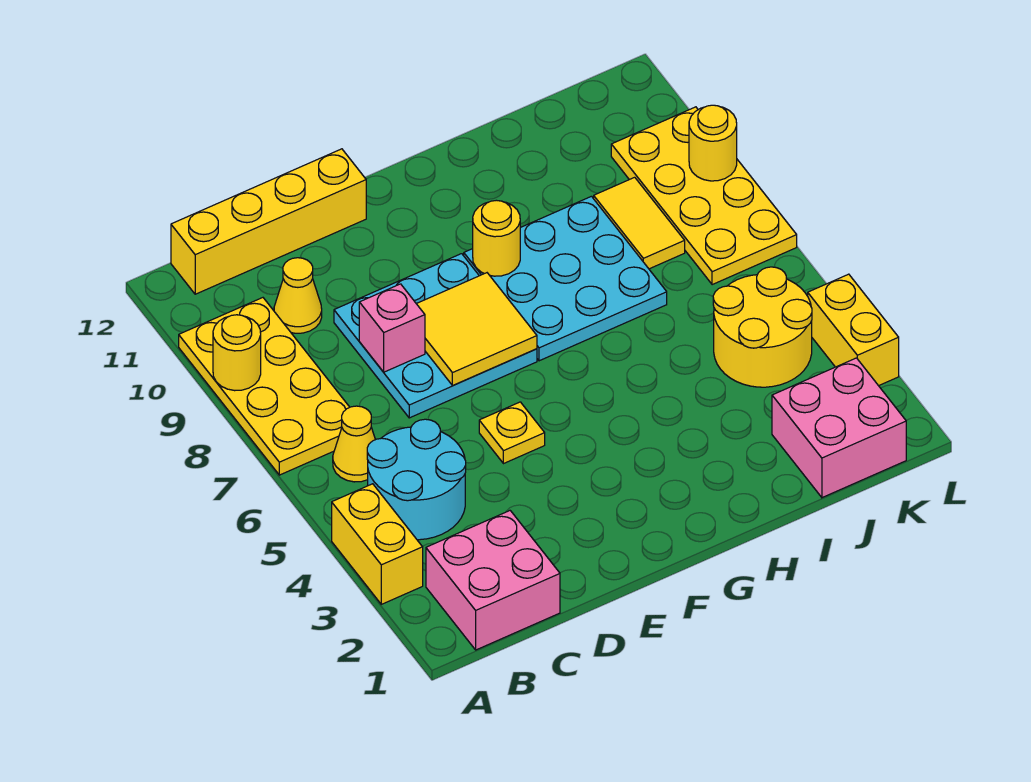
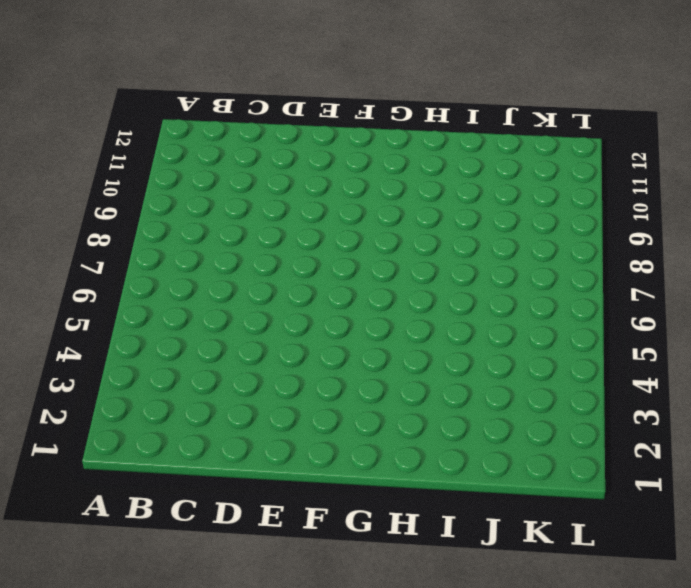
none -> yellow 1x2 brick [332,484,423,604]
none -> yellow 2x4 plate [179,298,350,475]
none -> pink 2x2 brick [426,511,560,650]

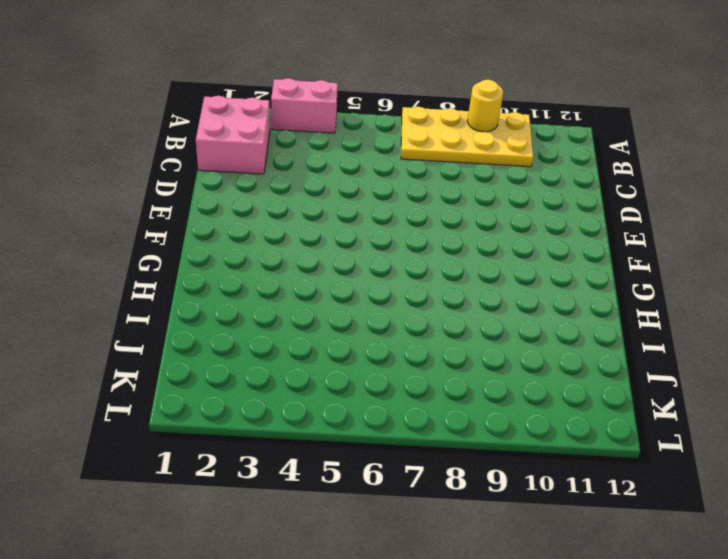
pink 1x2 brick [271,78,338,133] -> yellow 1x2 brick [332,484,423,604]
none -> cyan 2x2 round brick [367,419,466,540]
none -> yellow 1x1 cone [333,406,375,482]
none -> yellow 1x4 brick [171,149,366,294]

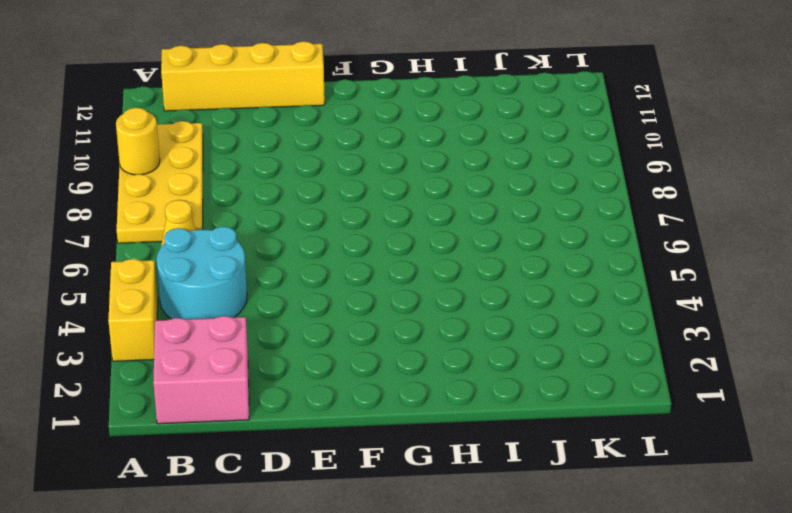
none -> yellow 1x1 cone [274,258,322,333]
none -> cyan 3x3 plate [334,254,537,418]
none -> yellow 1x1 plate [479,402,545,464]

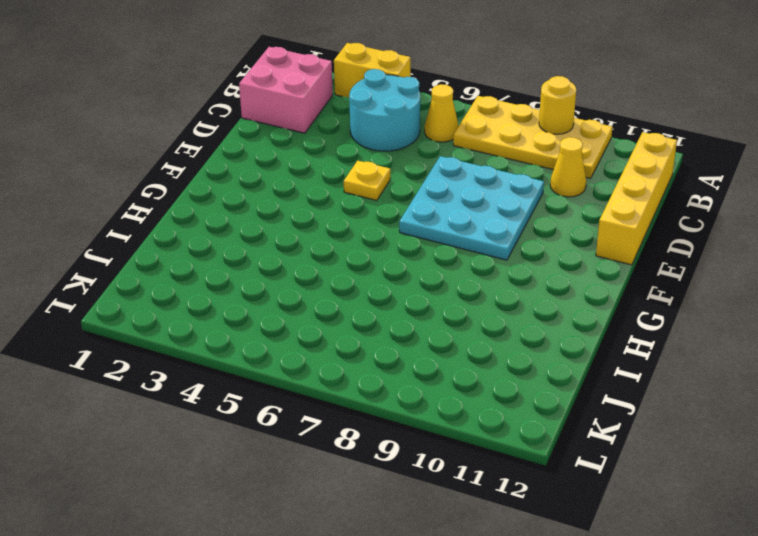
none -> cyan 3x3 plate [464,196,667,361]
none -> pink 2x2 brick [772,358,906,498]
none -> yellow 2x2 round brick [713,267,812,387]

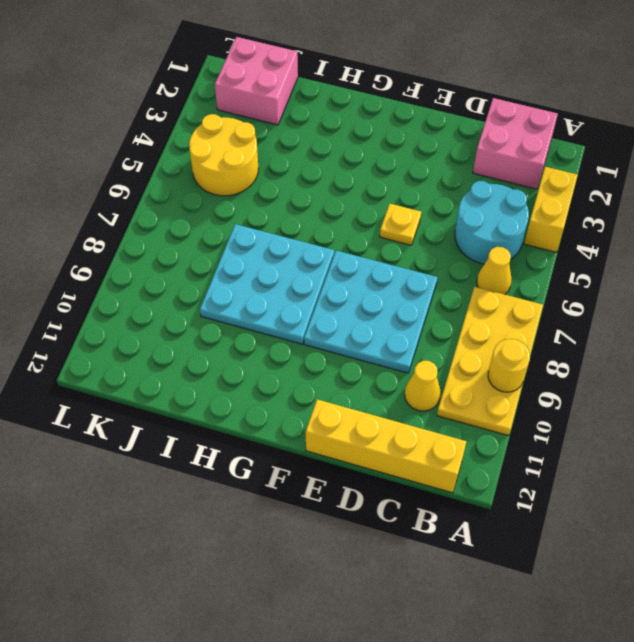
none -> yellow 1x2 tile [594,177,685,269]
none -> yellow 2x4 plate [611,107,797,285]
none -> yellow 1x2 brick [808,274,899,386]

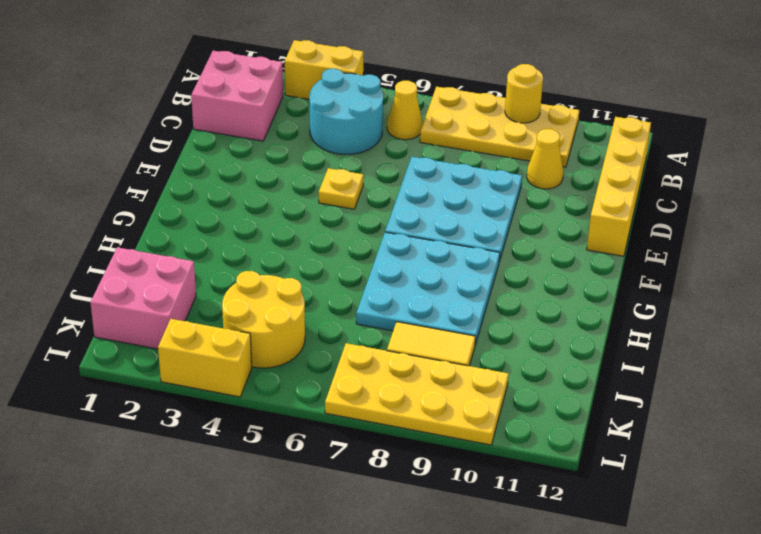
none -> pink 1x1 brick [359,284,425,372]
none -> yellow 2x2 tile [417,273,537,386]
none -> yellow 1x1 round brick [473,200,520,276]

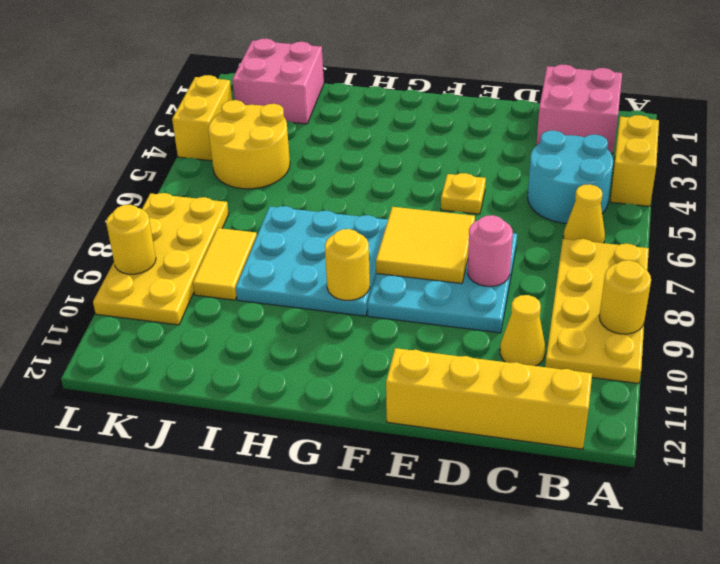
pink 1x1 round brick [468,215,513,286] -> pink 1x1 brick [359,284,425,372]

